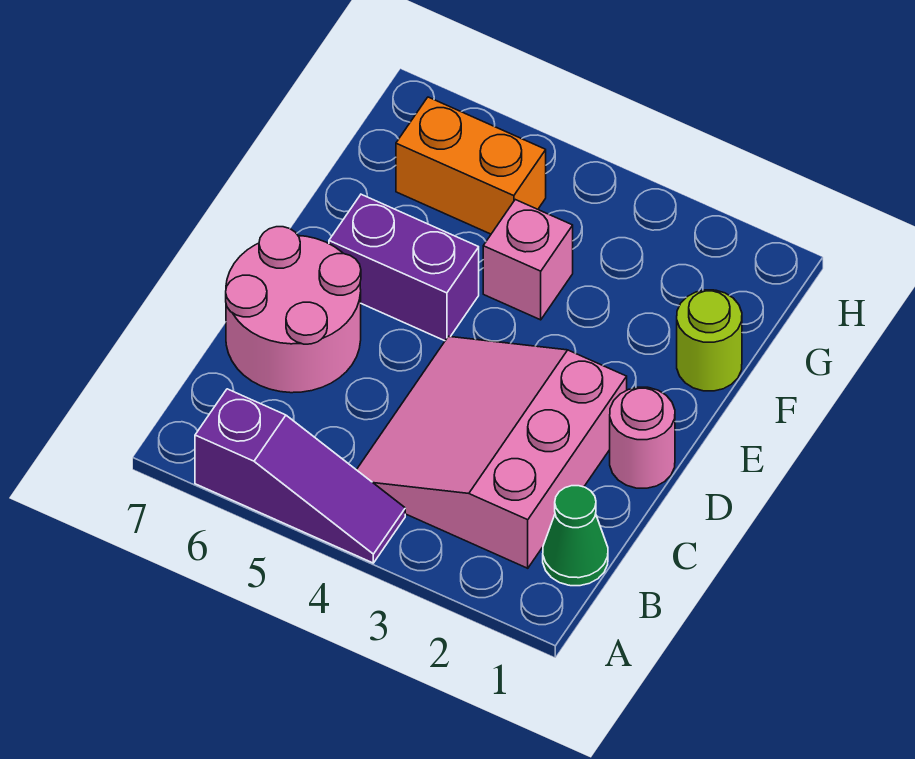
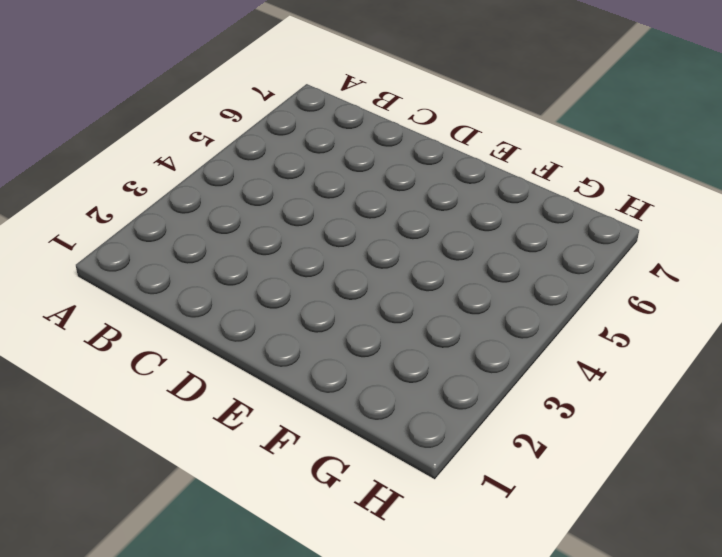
none -> purple 1x3 slope [195,389,405,563]
none -> green 1x1 cone [543,486,608,586]

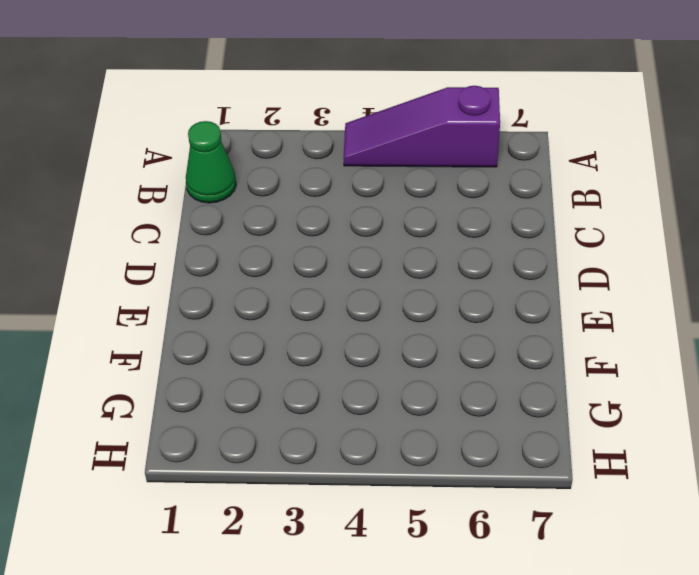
none -> pink 3x3 slope [357,336,627,568]
none -> pink 2x2 round brick [226,227,361,393]

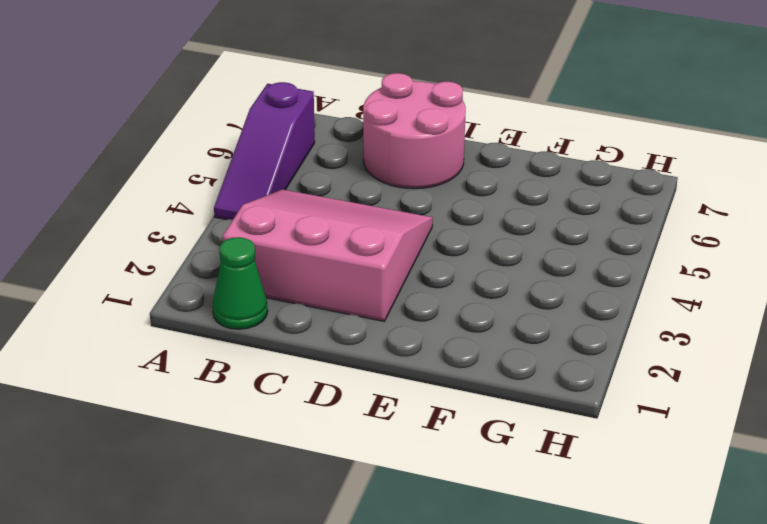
none -> pink 1x1 round brick [610,387,675,488]
none -> purple 1x2 brick [329,194,479,341]

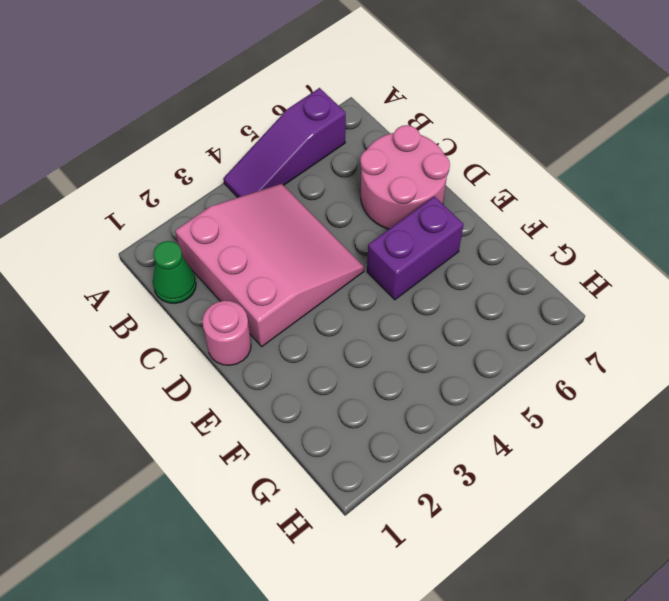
none -> lime 1x1 round brick [677,290,742,391]
none -> pink 1x1 brick [483,200,573,320]

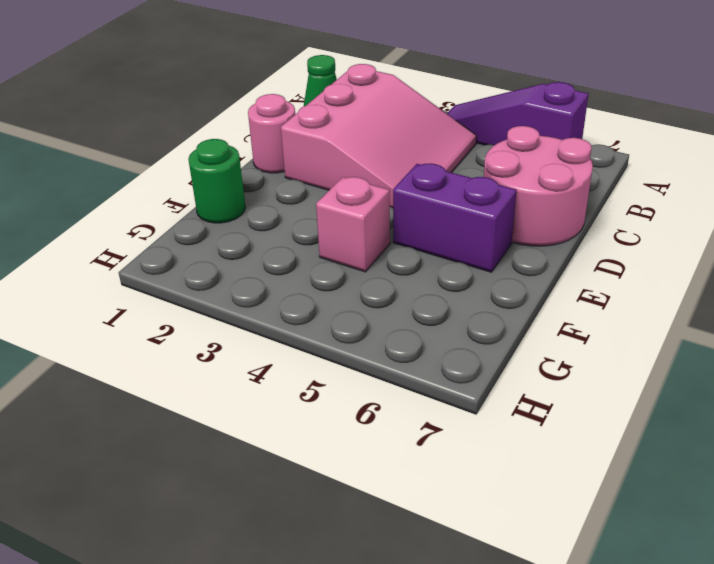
green 1x1 round brick [188,139,245,223] -> lime 1x1 round brick [677,290,742,391]
none -> orange 1x2 brick [396,97,546,234]

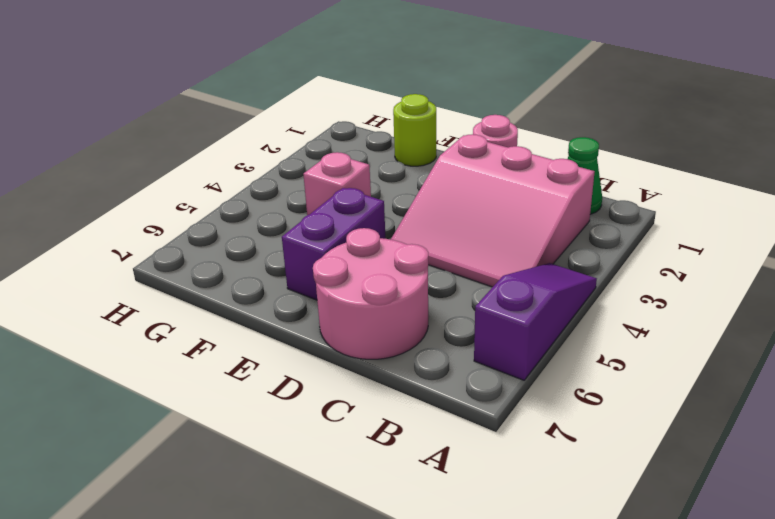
none -> orange 1x2 brick [396,97,546,234]

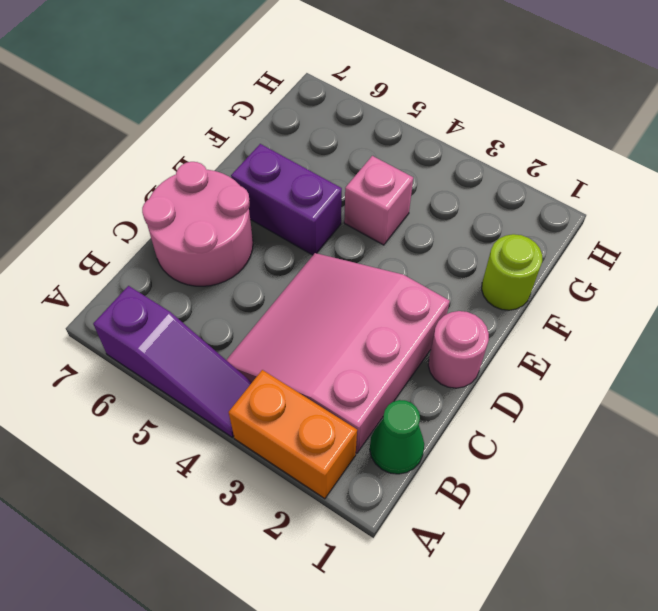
orange 1x2 brick [229,370,357,499] -> orange 1x2 brick moved to [396,97,546,234]

